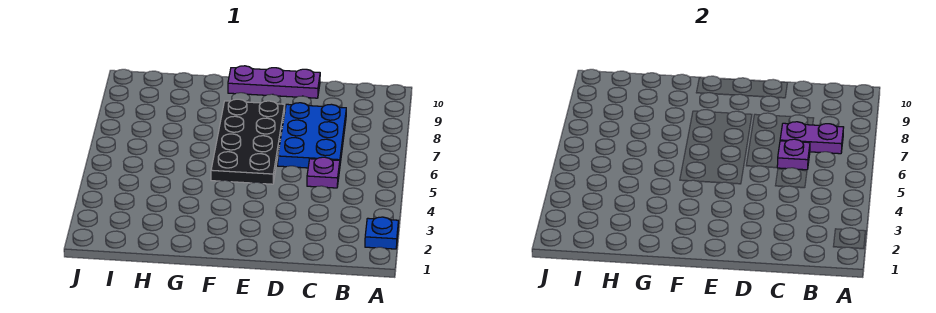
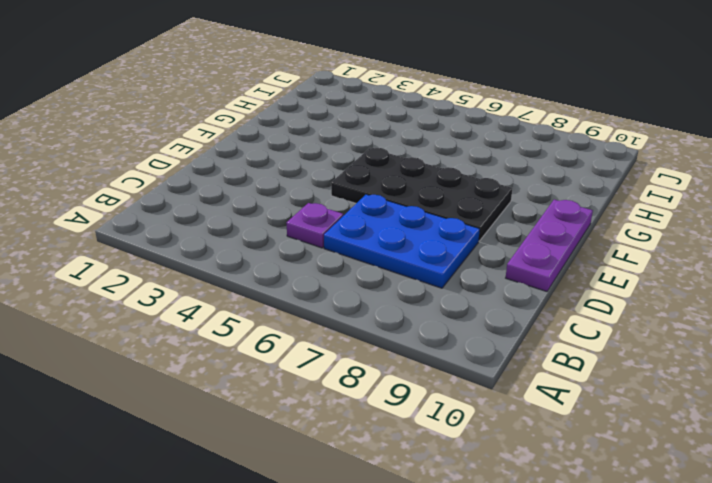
none -> blue 1x1 plate [365,217,398,249]
none -> purple 1x2 plate [780,122,844,154]

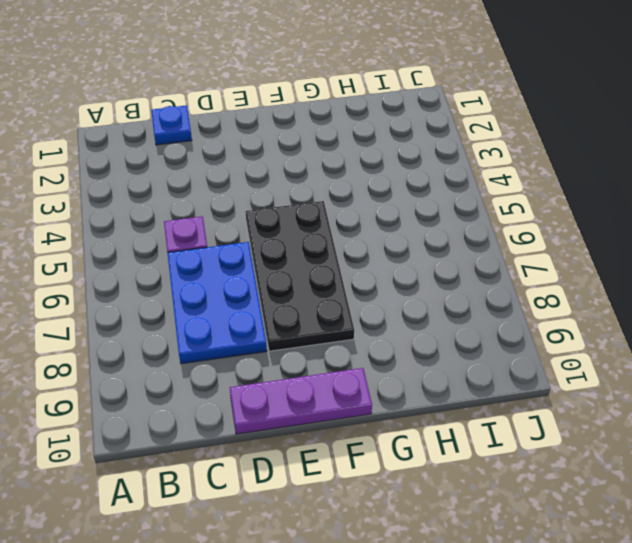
blue 1x1 plate [151,105,192,145] -> blue 1x1 plate moved to [365,217,398,249]
none -> purple 1x2 plate [780,122,844,154]
none -> purple 1x1 plate [777,139,810,170]

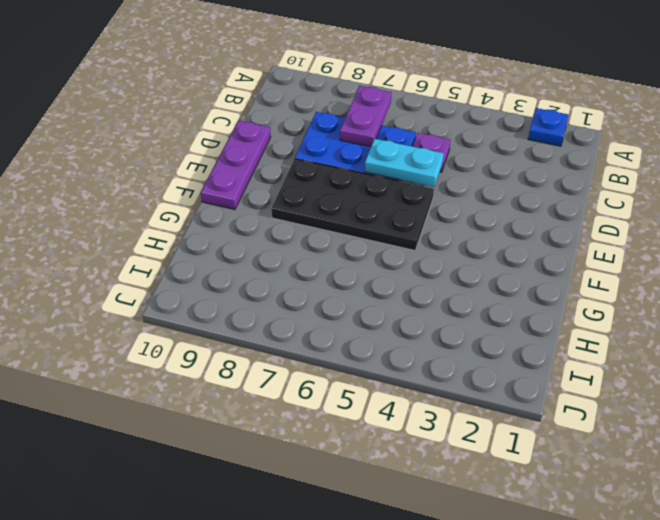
cyan 1x2 plate [365,139,444,187] -> none
none -> purple 1x1 plate [777,139,810,170]

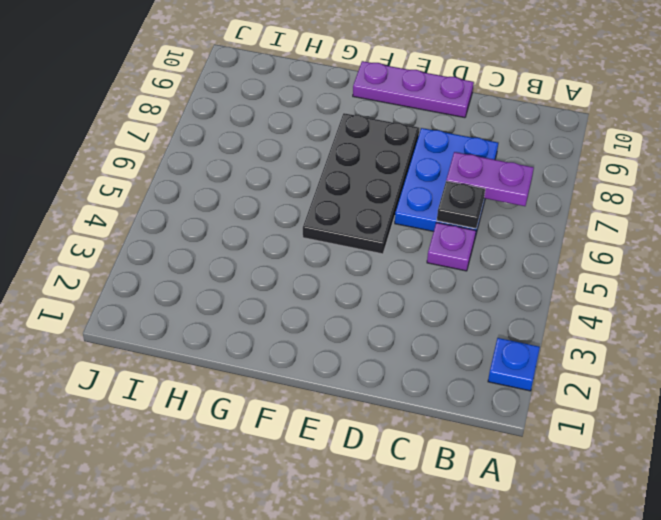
black 1x1 plate [437,181,485,228] -> purple 1x1 plate [777,139,810,170]

